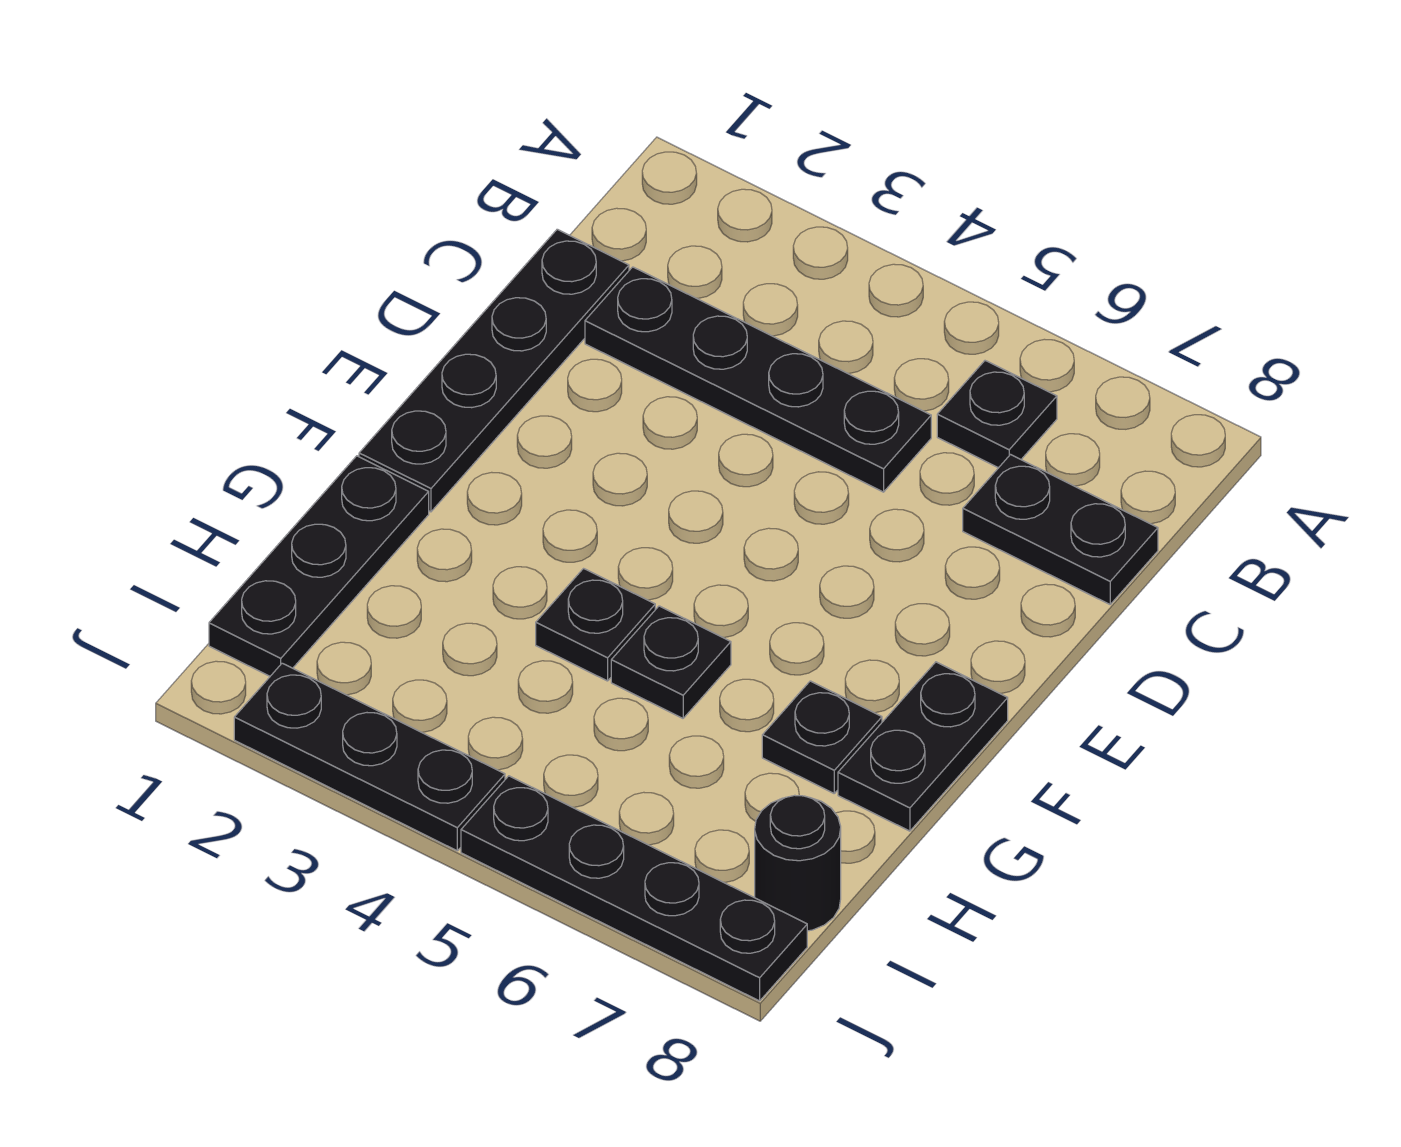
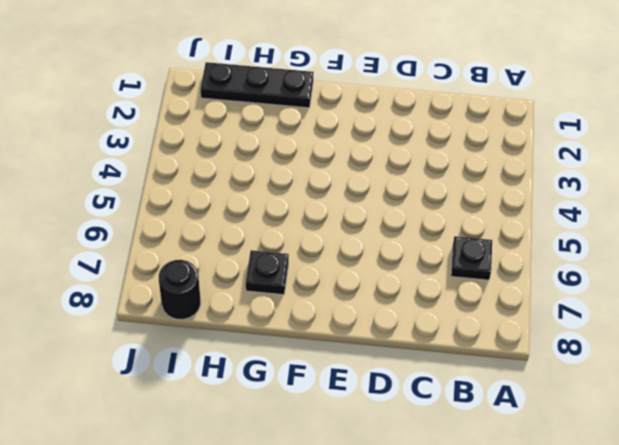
none -> black 1x4 plate [359,229,629,512]
none -> black 1x4 plate [585,267,931,492]
none -> black 1x2 plate [963,455,1158,604]

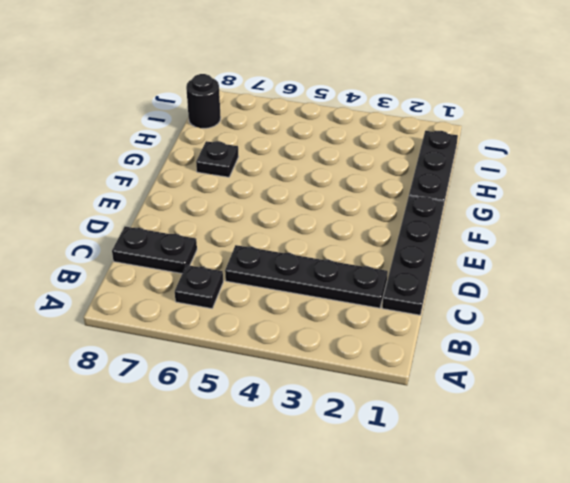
none -> black 1x2 plate [838,662,1008,831]
none -> black 1x1 plate [536,569,655,681]
none -> black 1x1 plate [611,606,731,718]

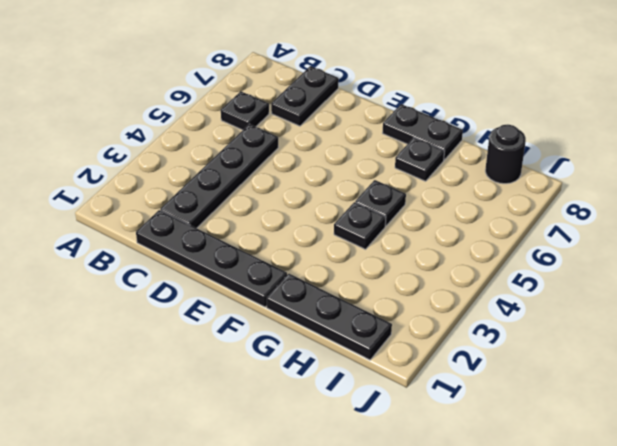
none -> black 1x3 plate [234,663,505,851]
none -> black 1x4 plate [461,776,807,1001]

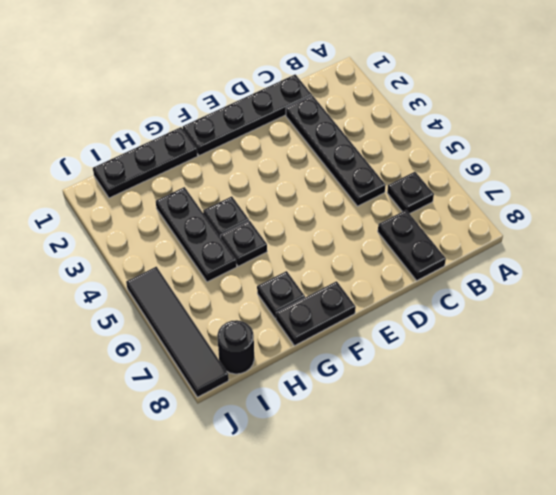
black 1x3 plate [156,187,237,282] -> black 1x3 plate moved to [234,663,505,851]
black 1x4 tile [126,267,229,397] -> black 1x4 plate [461,776,807,1001]

